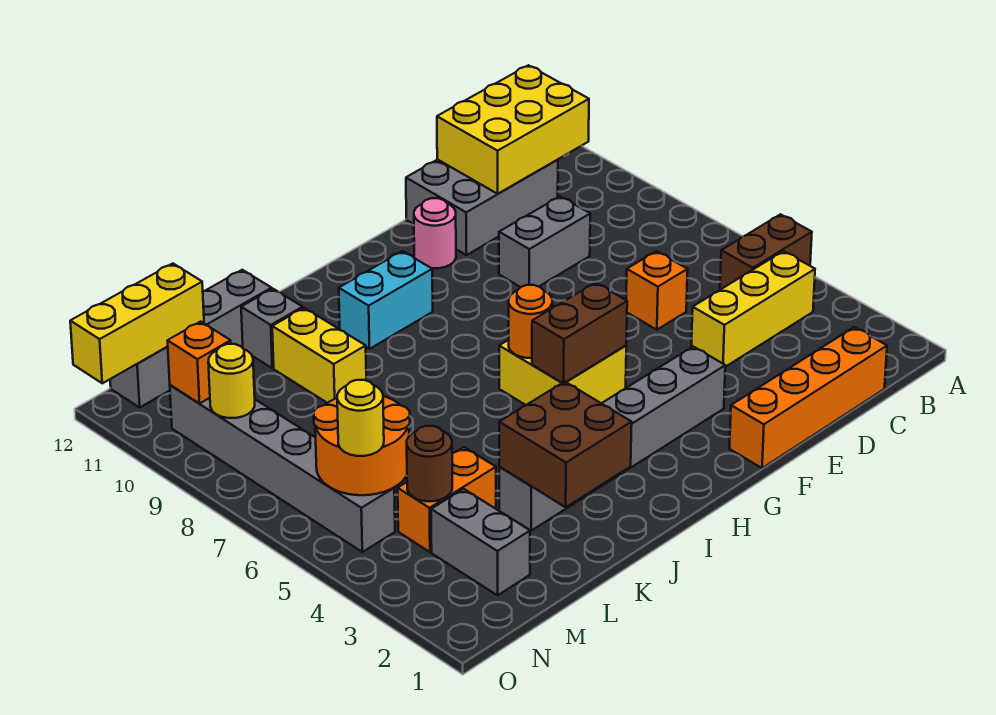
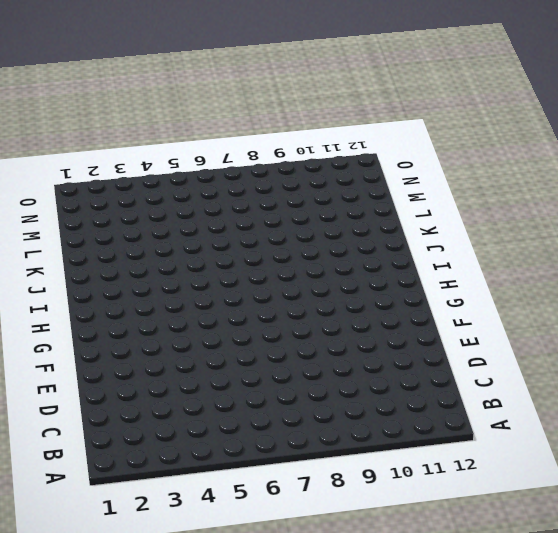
none -> brown 1x2 brick [720,214,812,290]
none -> yellow 1x3 brick [691,251,815,367]
none -> orange 1x4 brick [729,327,887,468]

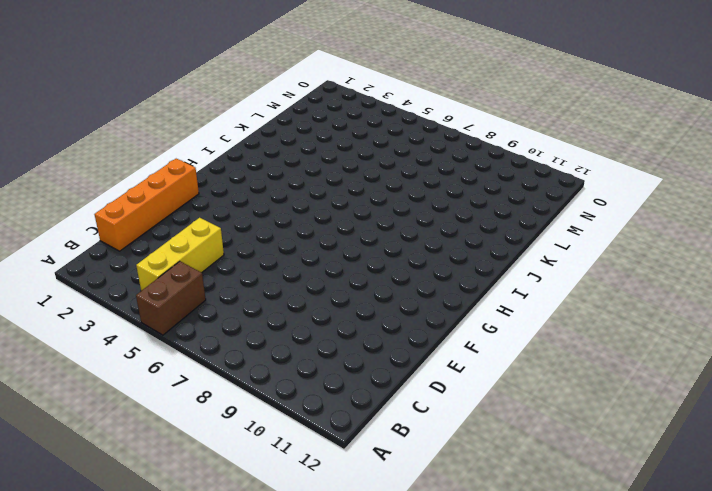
none -> grey 2x3 brick [406,160,558,255]
none -> orange 1x1 brick [626,251,688,330]
none -> grey 1x2 brick [499,196,590,287]

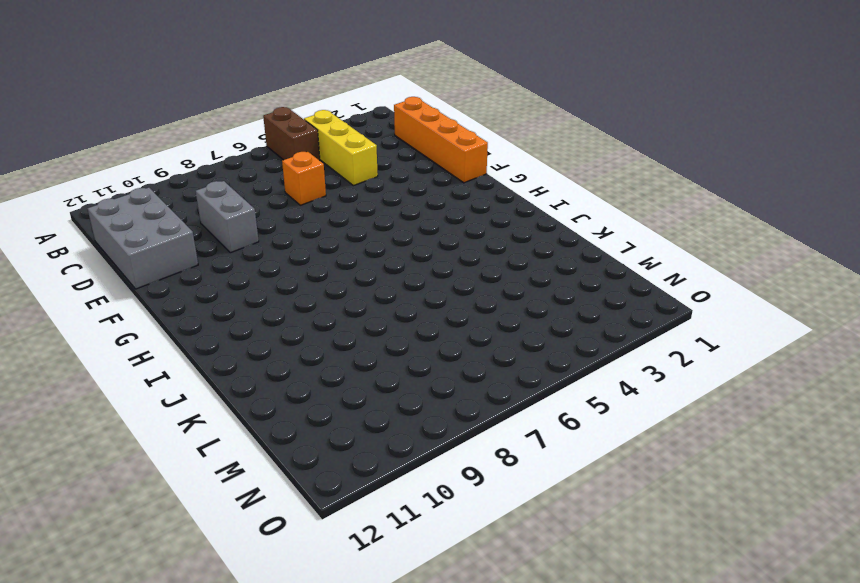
none -> grey 1x6 brick [499,347,725,531]
none -> pink 1x1 round brick [414,198,456,268]
none -> yellow 2x2 brick [499,340,626,405]

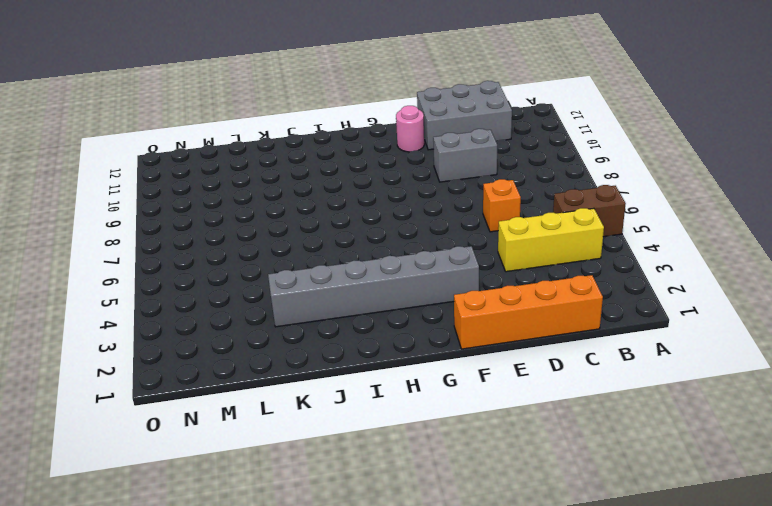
none -> yellow 2x2 brick [499,340,626,405]
none -> cyan 1x2 brick [339,251,433,349]
none -> yellow 1x2 brick [272,308,366,403]

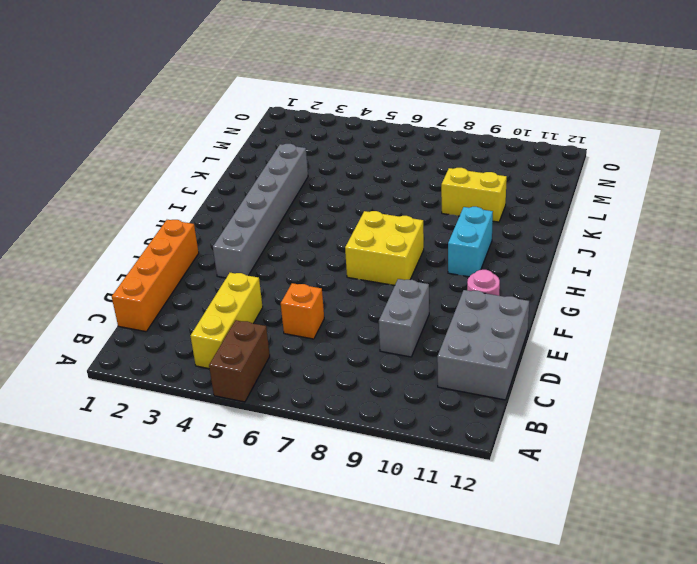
yellow 2x2 brick [345,211,424,285] -> yellow 2x2 brick moved to [499,340,626,405]
none -> grey 1x1 brick [241,289,303,368]
none -> grey 1x4 brick [110,270,272,407]
none -> orange 1x2 brick [398,447,496,552]

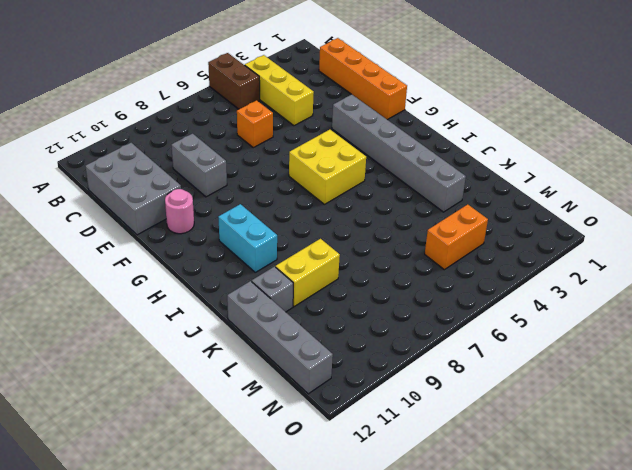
orange 1x2 brick [425,204,488,270] -> orange 1x2 brick turned to [398,447,496,552]
none -> grey 1x2 brick [431,489,530,595]
none -> grey 1x6 brick [170,385,395,552]
none -> yellow 2x3 brick [437,65,589,194]

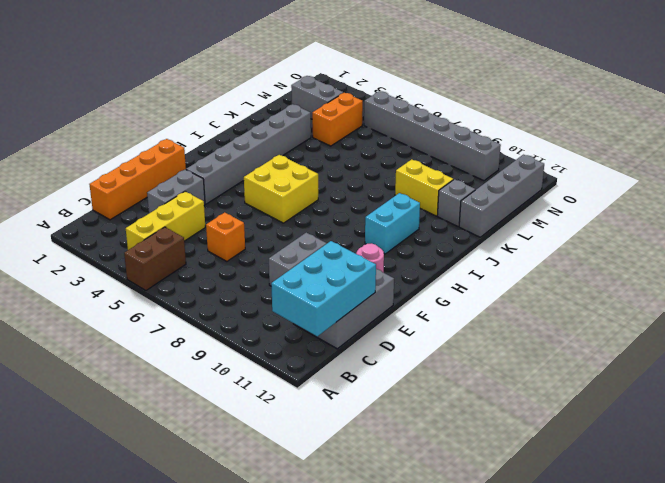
cyan 2x3 brick [271,241,376,336] -> yellow 2x3 brick [437,65,589,194]
grey 1x2 brick [147,169,205,213] -> none
none -> brown 1x2 brick [532,283,627,383]
none -> orange 1x1 round brick [509,285,552,358]
none -> brown 2x2 brick [499,382,632,507]

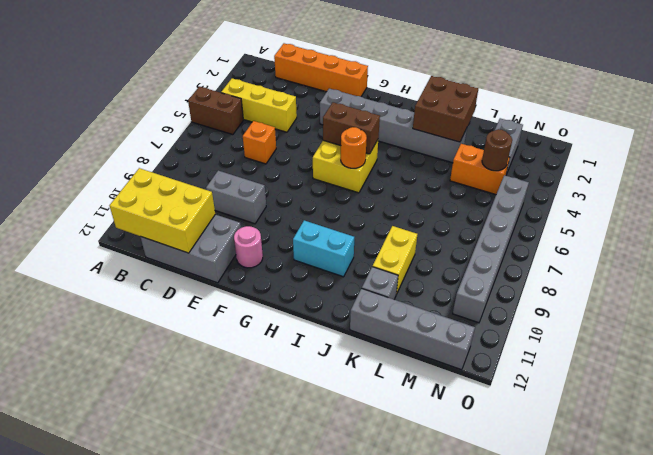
none -> orange 2x2 round brick [314,396,410,495]
none -> yellow 1x3 brick [70,264,204,383]
none -> yellow 1x1 round brick [208,344,255,418]

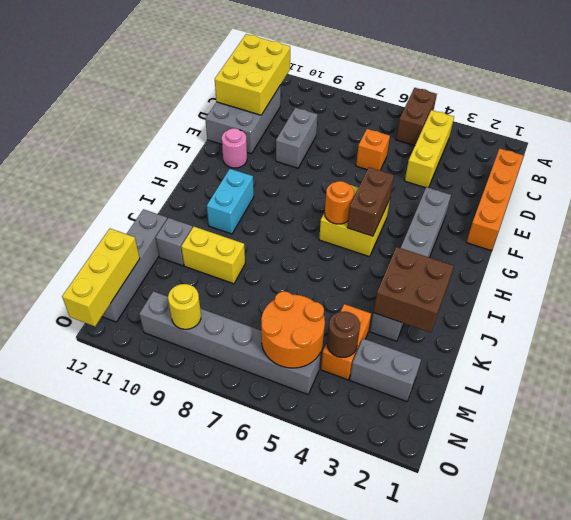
none -> orange 1x1 brick [168,322,231,403]
none -> yellow 1x1 round brick [337,380,384,456]

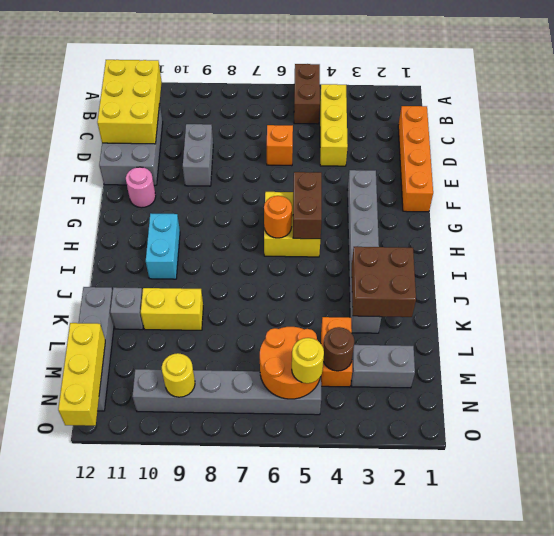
none -> orange 1x1 brick [168,322,231,403]

